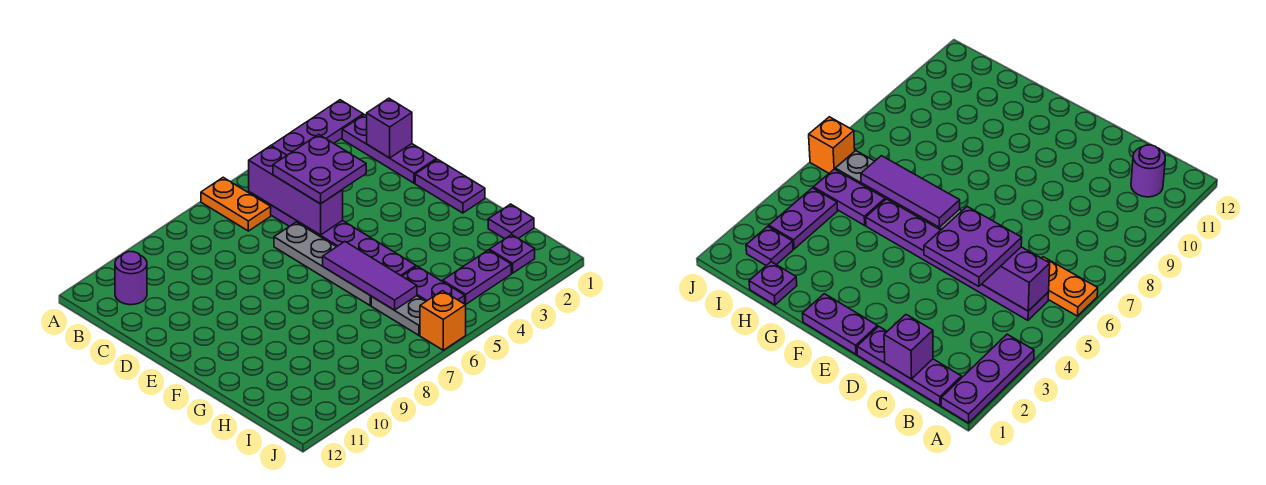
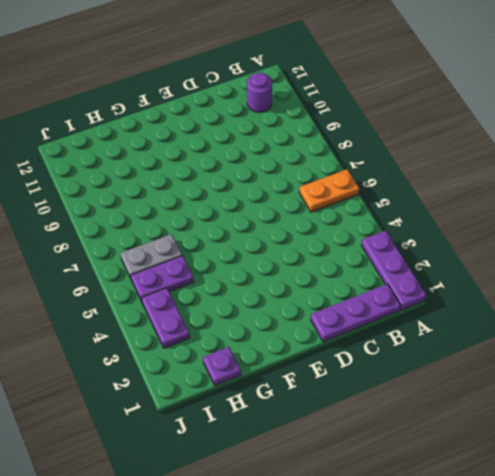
none -> purple 1x6 plate [249,192,416,276]
none -> grey 1x4 plate [274,222,372,305]
none -> purple 1x2 plate [415,159,485,213]

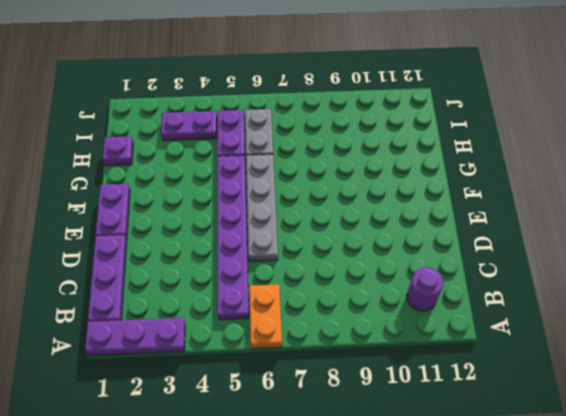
none -> purple 1x1 plate [489,235,535,273]
none -> orange 1x1 brick [420,291,466,350]
none -> purple 1x3 brick [249,146,343,235]

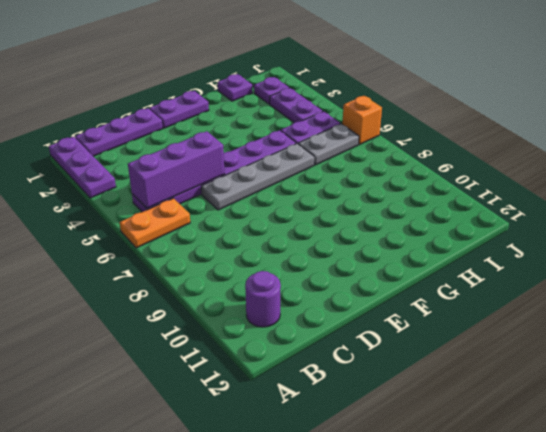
none -> purple 1x1 brick [367,98,412,158]
none -> purple 1x3 tile [323,242,417,310]
none -> purple 2x2 plate [273,134,366,204]

